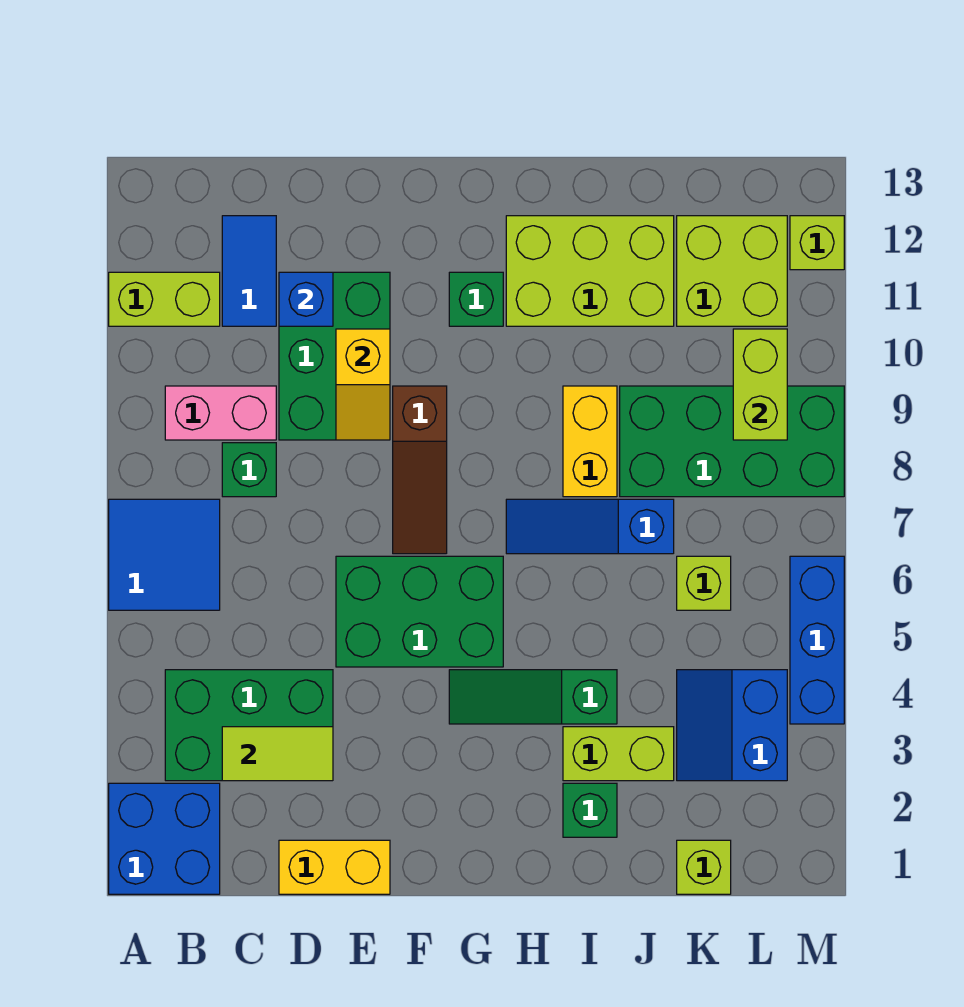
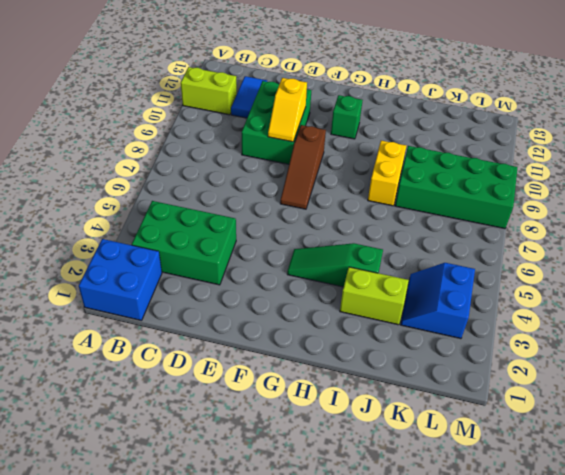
none -> blue 2x2 tile [109,499,220,610]
none -> pink 1x2 brick [165,386,276,440]
none -> green 1x1 brick [222,443,276,497]

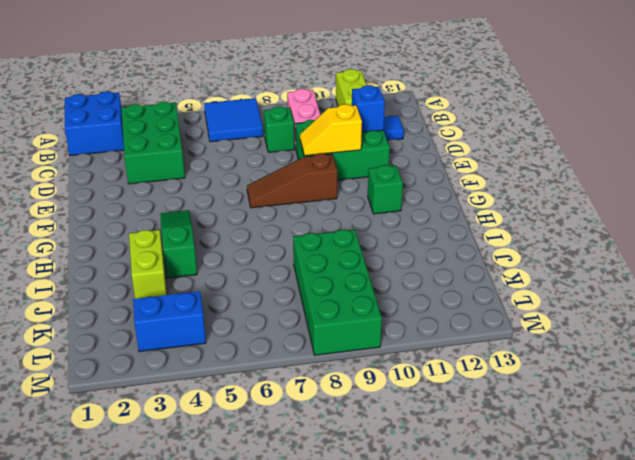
none -> yellow 1x2 brick [279,840,390,894]
none -> green 2x3 brick [336,556,503,667]
none -> blue 1x3 slope [506,499,674,554]

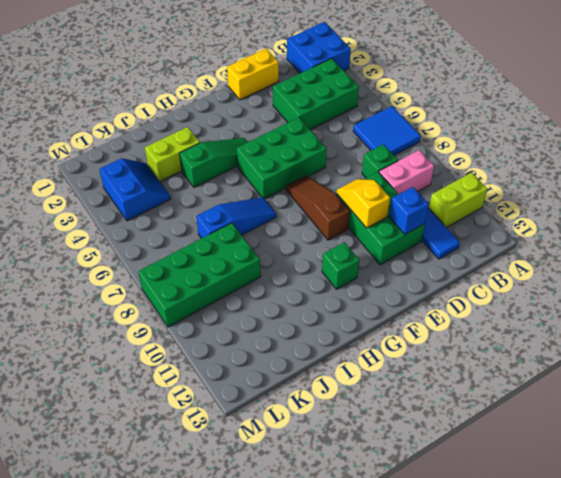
none -> lime 2x3 brick [506,216,674,326]
none -> green 1x1 brick [563,783,617,837]
none -> yellow 1x2 brick [563,386,617,497]

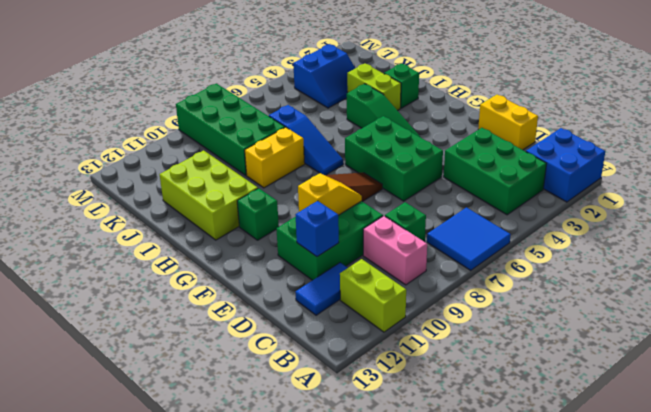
none -> lime 1x1 brick [677,840,731,894]
none -> lime 1x1 brick [677,556,731,610]
none -> lime 2x2 brick [677,216,787,326]

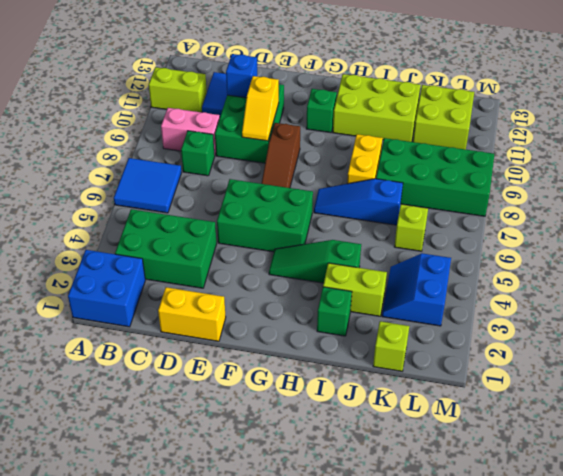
none -> blue 1x3 brick [790,556,844,724]
none -> lime 1x1 brick [790,216,844,270]
none -> lime 1x2 tile [222,727,333,781]

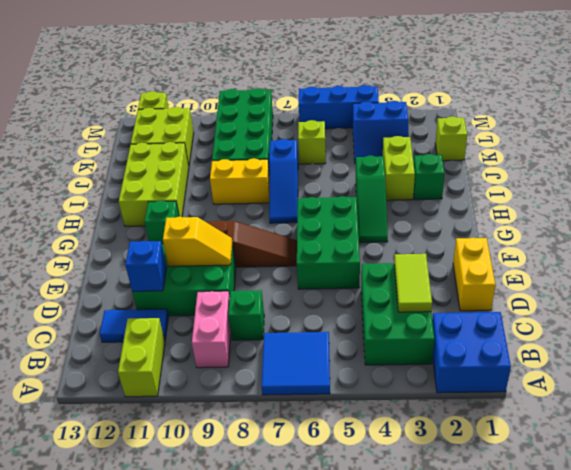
none -> lime 1x2 brick [733,329,787,440]

